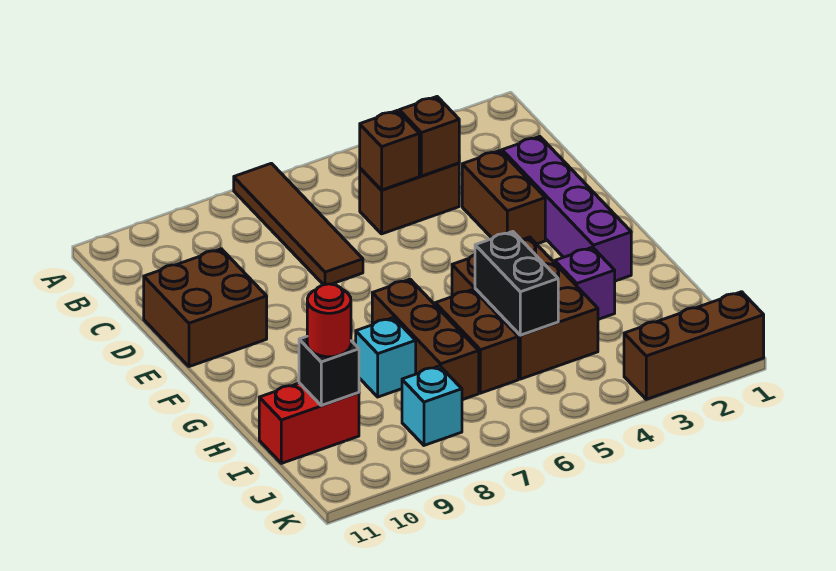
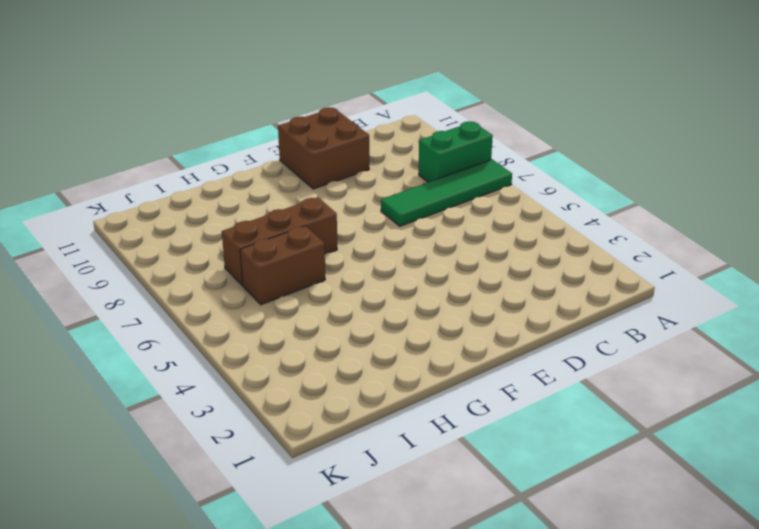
green 1x4 tile [381,159,512,226] -> brown 1x4 tile [234,163,363,285]
green 1x2 brick [419,121,493,182] -> none
none -> brown 1x2 brick [360,163,459,234]
none -> purple 1x4 brick [502,137,631,281]
none -> brown 1x2 brick [462,151,545,244]

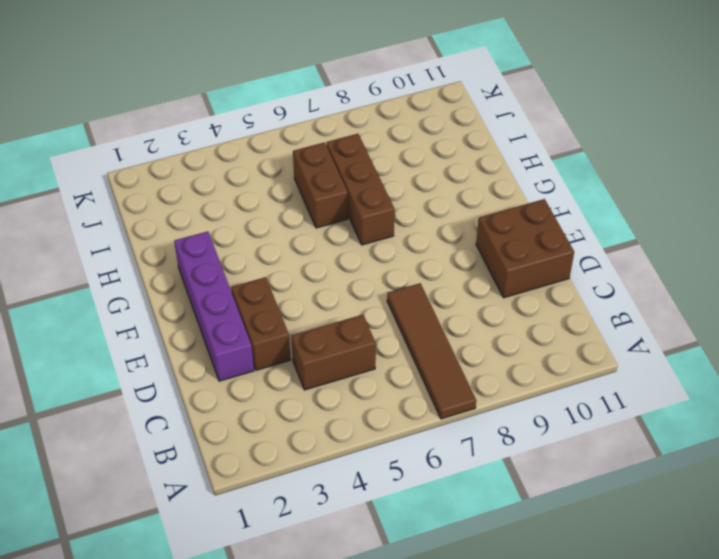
none -> brown 2x3 brick [452,237,598,379]
none -> purple 1x1 brick [555,247,615,319]
none -> cyan 1x1 brick [356,318,416,397]

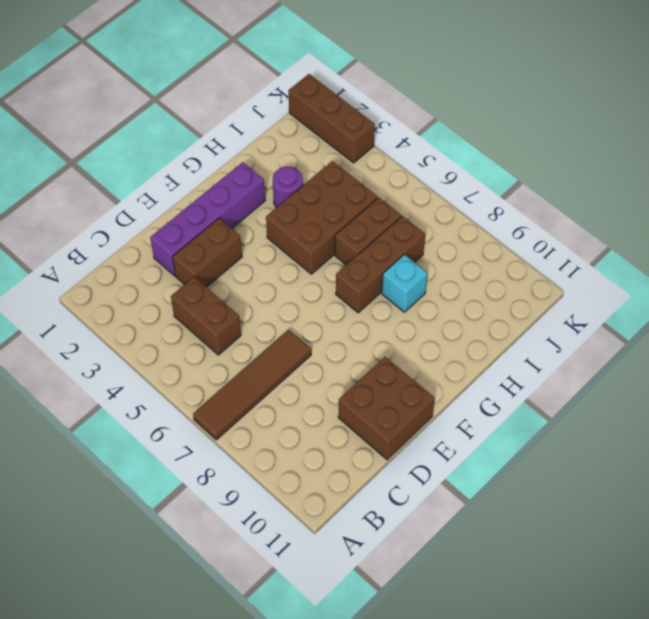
purple 1x1 round brick [273,167,303,208] -> purple 1x1 brick [555,247,615,319]
none -> red 1x2 brick [259,383,359,463]
none -> cyan 1x1 brick [402,366,462,445]
none -> brown 1x1 brick [399,97,459,176]

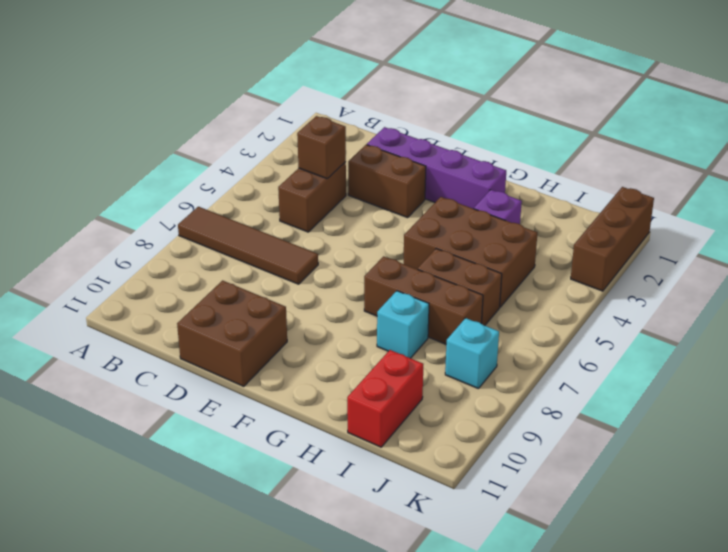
none -> brown 1x1 brick [360,111,419,190]
none -> black 1x2 brick [475,232,558,335]
none -> black 1x1 brick [299,337,359,405]

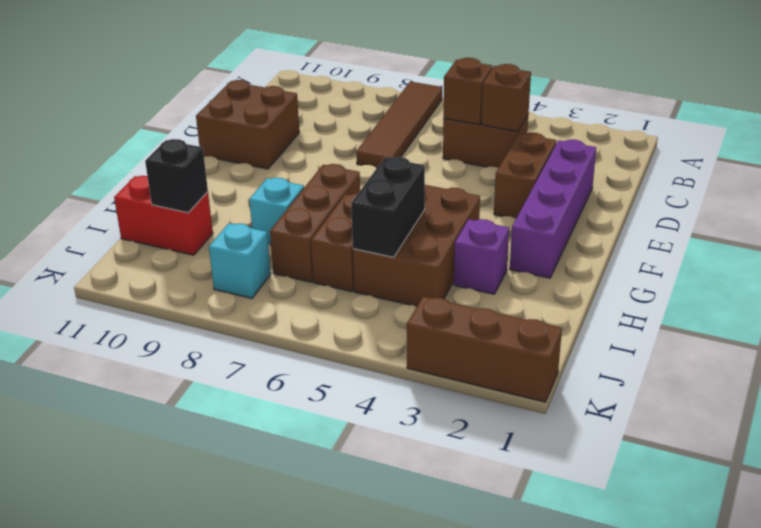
none -> red 1x1 round brick [307,284,351,357]

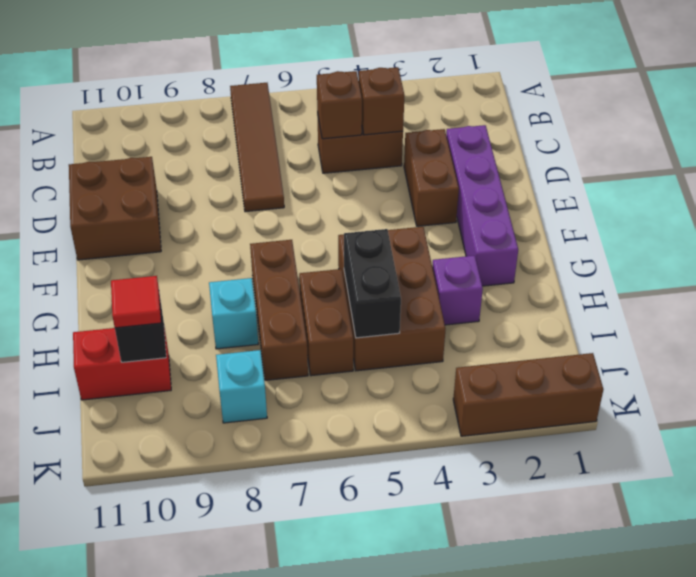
red 1x1 tile [111,276,161,328] -> red 1x1 round brick [307,284,351,357]

